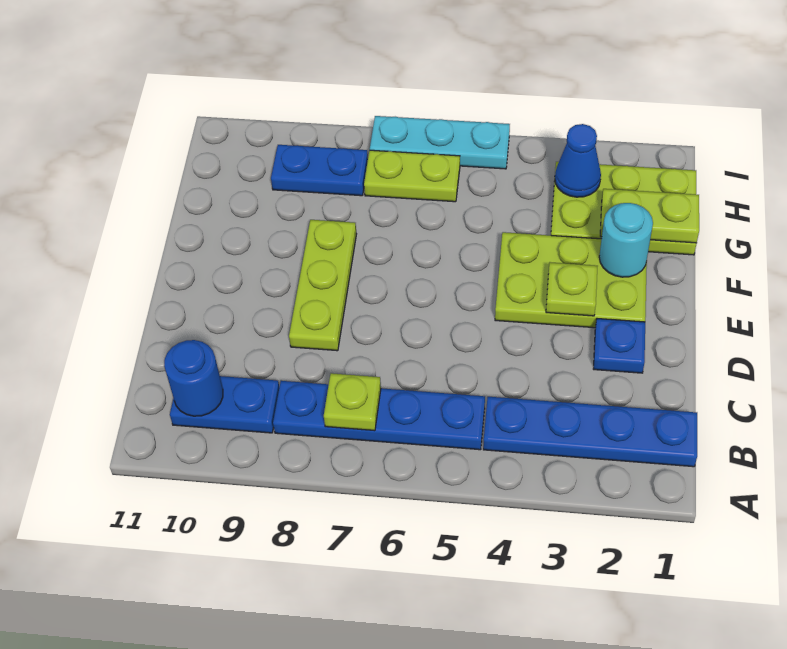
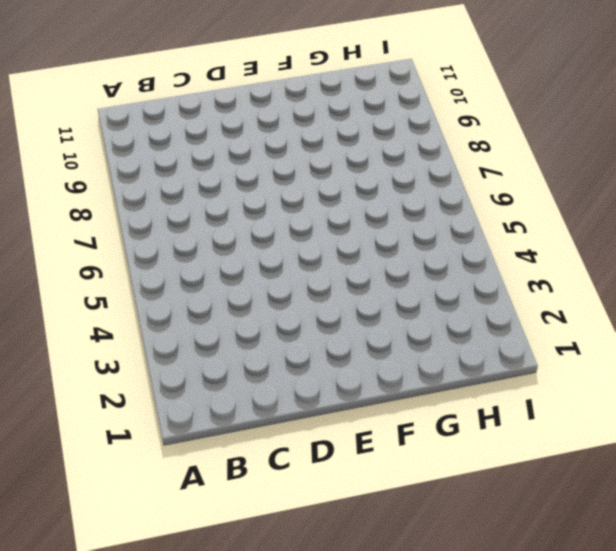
none -> blue 1x4 plate [483,397,697,467]
none -> blue 1x4 plate [273,381,485,450]
none -> blue 1x2 plate [170,376,279,433]

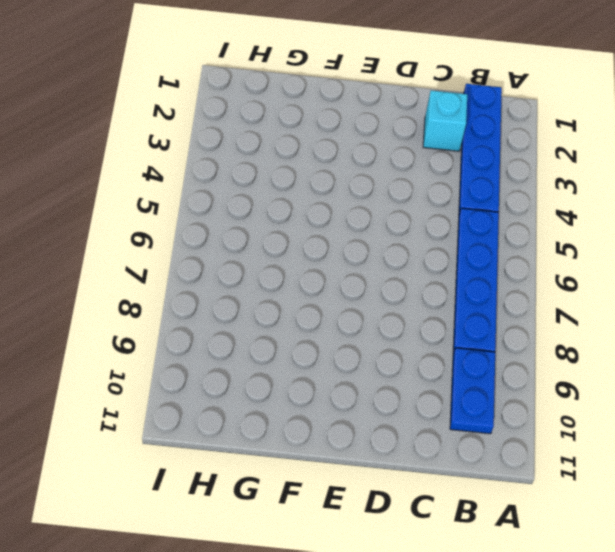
cyan 1x1 brick [423,90,467,151] -> none
none -> blue 1x1 plate [594,319,645,373]
none -> lime 1x3 plate [289,220,356,351]
none -> lime 2x3 plate [495,232,647,328]

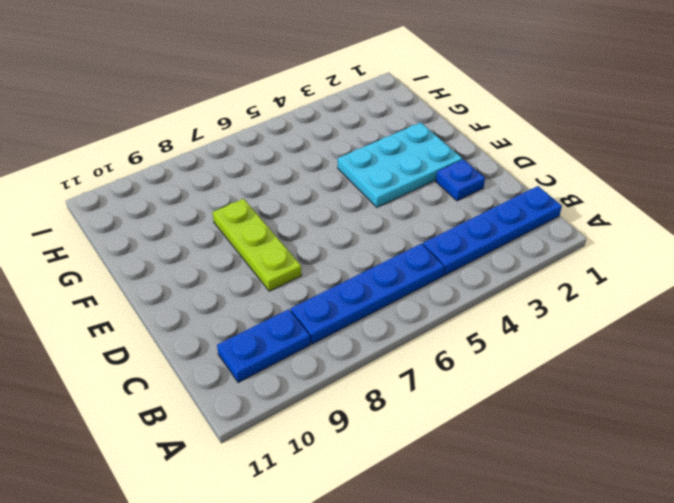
cyan 2x3 plate [338,122,462,207] -> lime 2x3 plate [495,232,647,328]
none -> lime 2x3 plate [551,162,697,255]
none -> lime 1x2 plate [364,150,460,202]
none -> blue 1x2 plate [271,145,368,196]

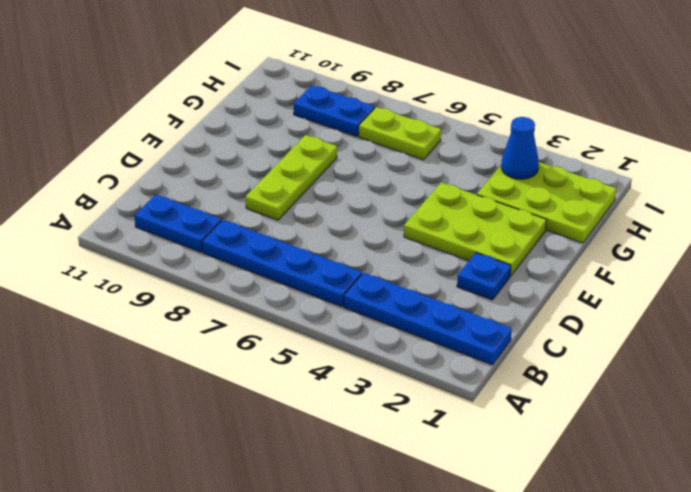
none -> cyan 1x3 plate [370,116,510,169]
none -> lime 1x1 plate [324,373,381,431]
none -> blue 1x1 round brick [164,340,223,416]

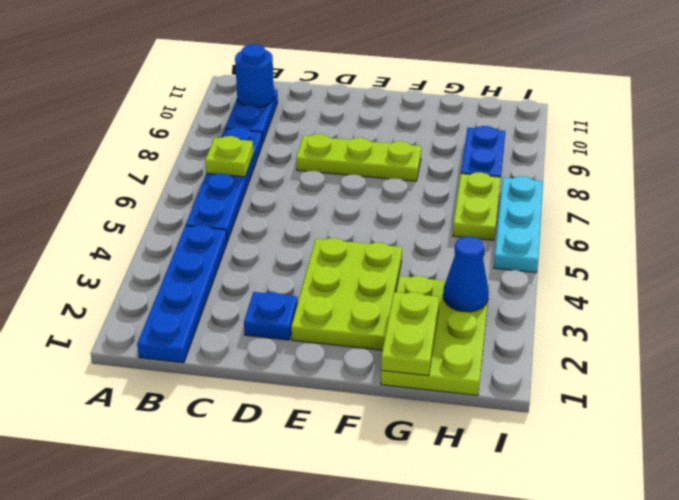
none -> lime 1x1 plate [546,262,598,316]
none -> cyan 1x1 round brick [599,203,653,277]

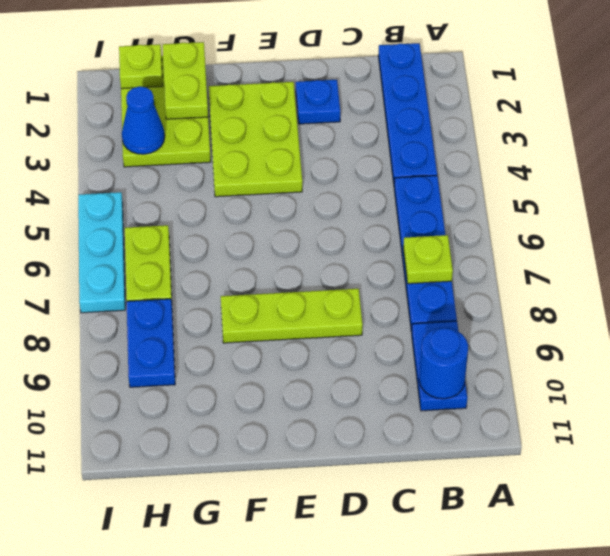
lime 1x1 plate [119,44,163,89] -> lime 1x1 plate moved to [546,262,598,316]
none -> cyan 1x1 round brick [599,203,653,277]

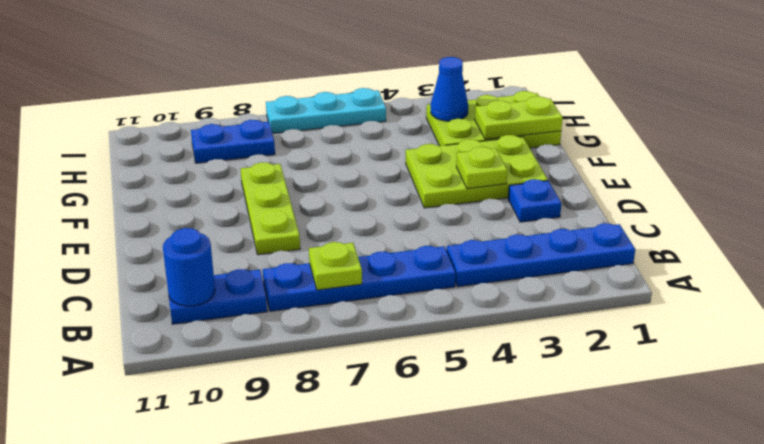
none -> lime 1x2 plate [364,150,460,202]
none -> cyan 1x1 round brick [599,203,653,277]

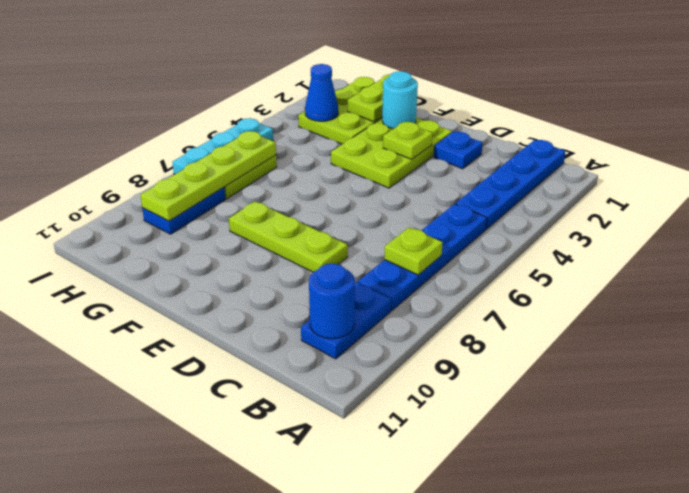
lime 1x4 plate [140,131,276,221] -> none

